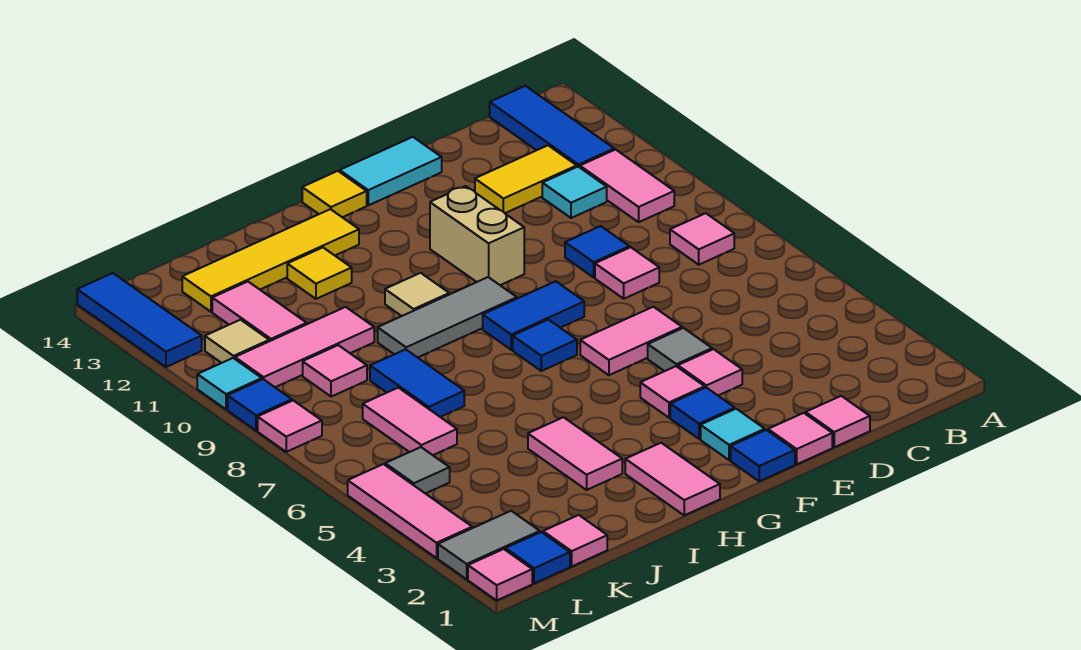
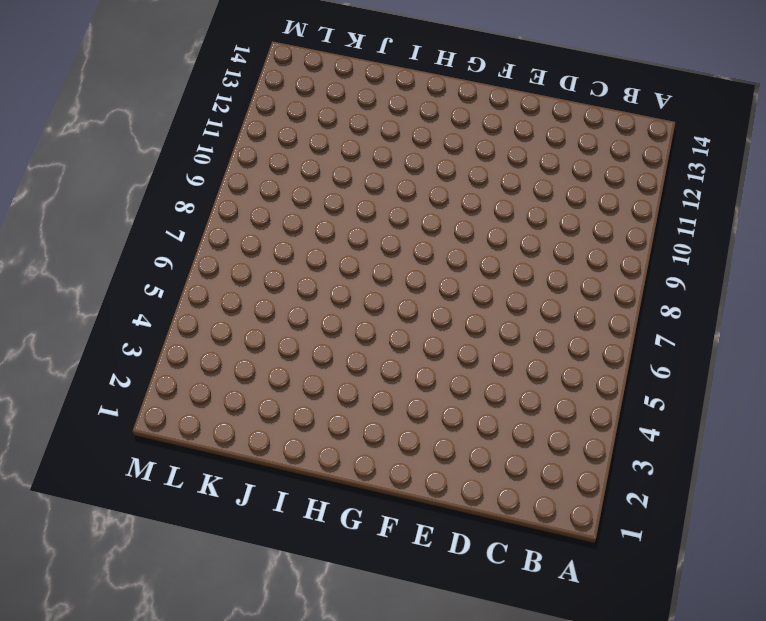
none -> pink 1x1 tile [670,213,734,265]
none -> pink 1x2 tile [580,150,674,222]
none -> blue 1x3 tile [490,86,614,167]
none -> cyan 1x1 tile [542,167,607,218]

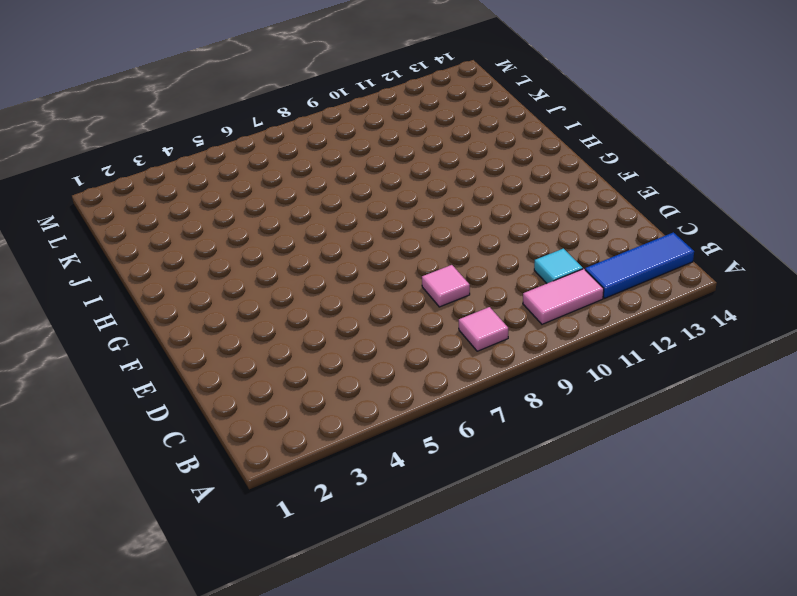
none -> yellow 1x2 tile [475,145,577,213]
none -> pink 1x1 tile [806,396,870,447]
none -> blue 1x1 tile [565,226,629,277]
none -> pink 1x1 tile [768,413,832,464]

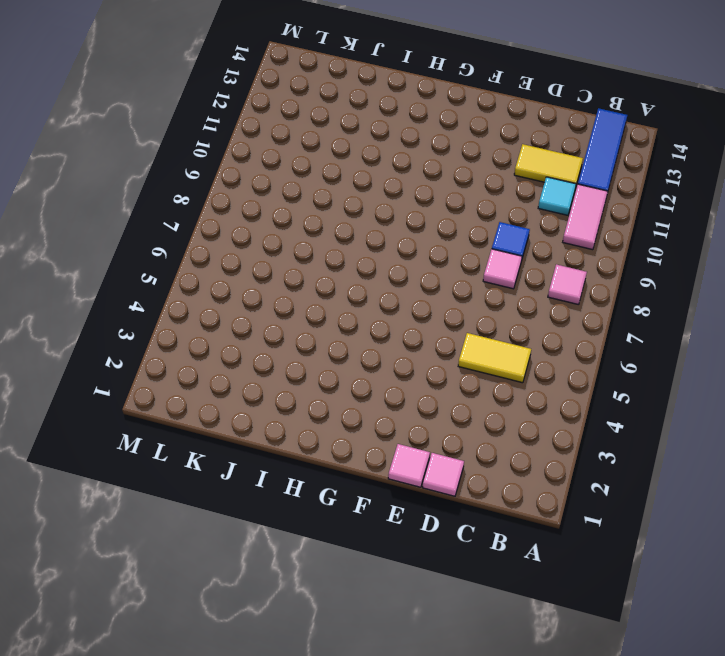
yellow 1x2 tile [458,333,531,383] -> none
none -> pink 1x1 tile [678,349,742,395]
none -> grey 1x1 tile [648,328,712,371]
none -> pink 1x2 tile [580,307,682,375]
none -> cyan 1x2 tile [340,137,442,205]

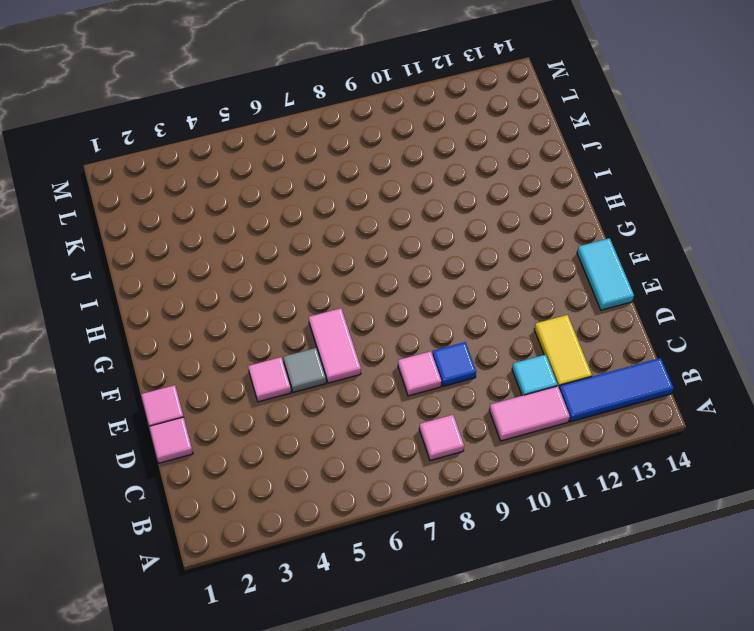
none -> blue 1x1 tile [731,430,795,481]
none -> cyan 1x1 tile [701,409,765,460]
none -> blue 1x1 tile [670,388,735,439]
none -> pink 1x1 tile [640,366,705,418]

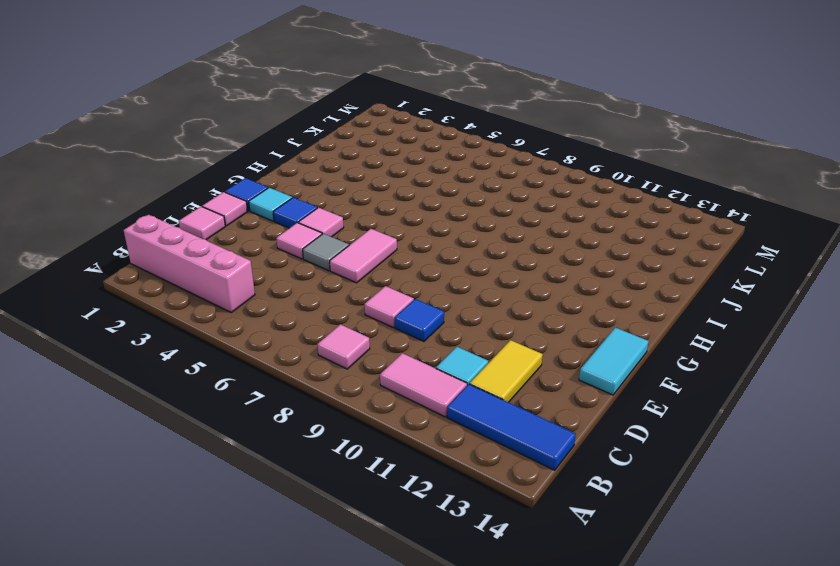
pink 1x4 brick [124,215,255,312] -> none
none -> blue 1x2 tile [483,281,584,350]
none -> tan 1x2 brick [430,186,524,285]
none -> blue 1x1 tile [513,320,577,371]
none -> grey 1x3 tile [378,277,517,358]

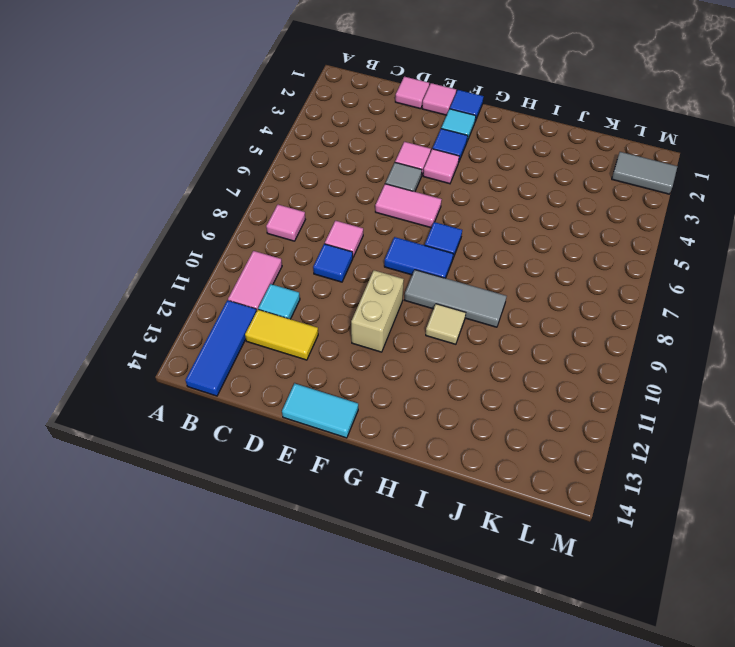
none -> yellow 1x1 tile [302,171,367,217]
none -> pink 1x2 tile [625,443,720,515]
none -> yellow 1x4 tile [182,209,359,312]
none -> pink 1x2 tile [528,417,622,490]

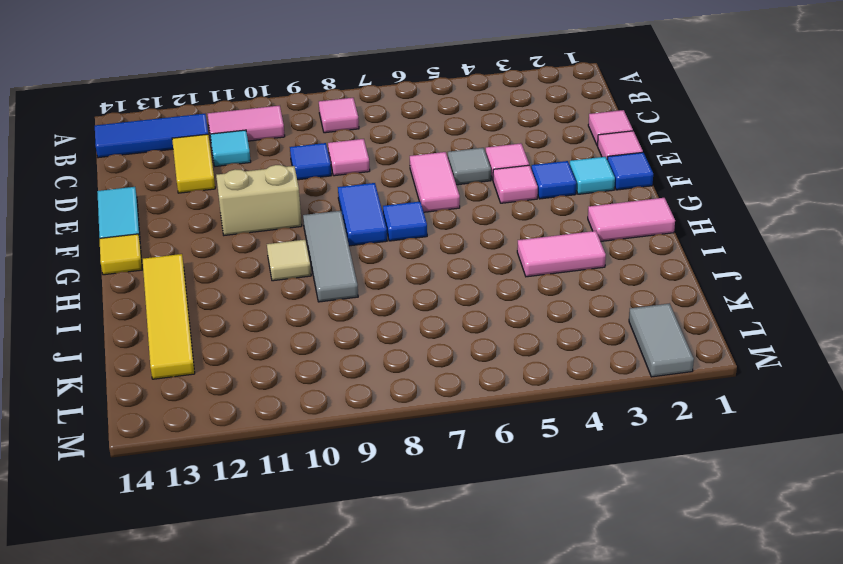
none -> yellow 1x1 tile [287,248,352,299]
none -> blue 1x2 tile [370,349,464,417]
none -> pink 1x3 tile [235,307,374,387]
none -> pink 1x1 tile [543,515,607,566]

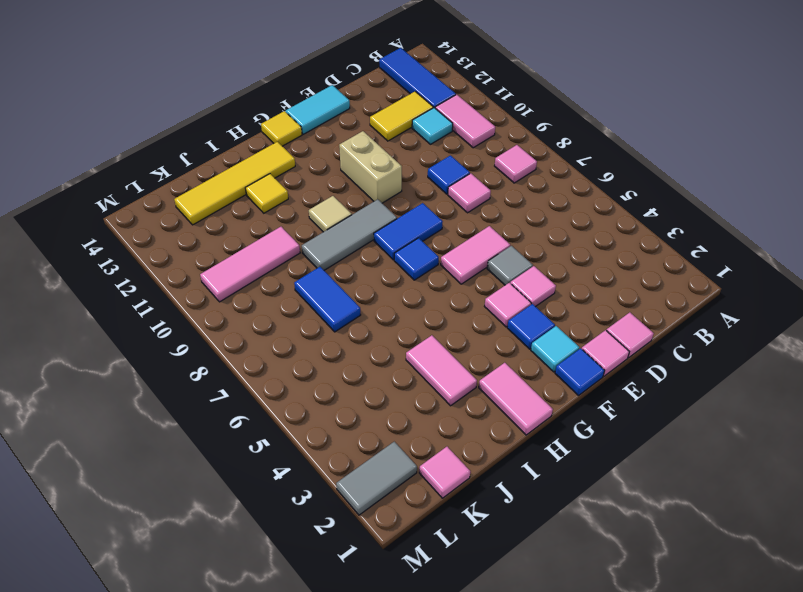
none -> pink 1x2 tile [363,388,457,455]
none -> pink 1x1 tile [303,345,367,397]
none -> pink 1x2 tile [212,282,307,341]
none -> blue 1x1 tile [506,532,570,584]

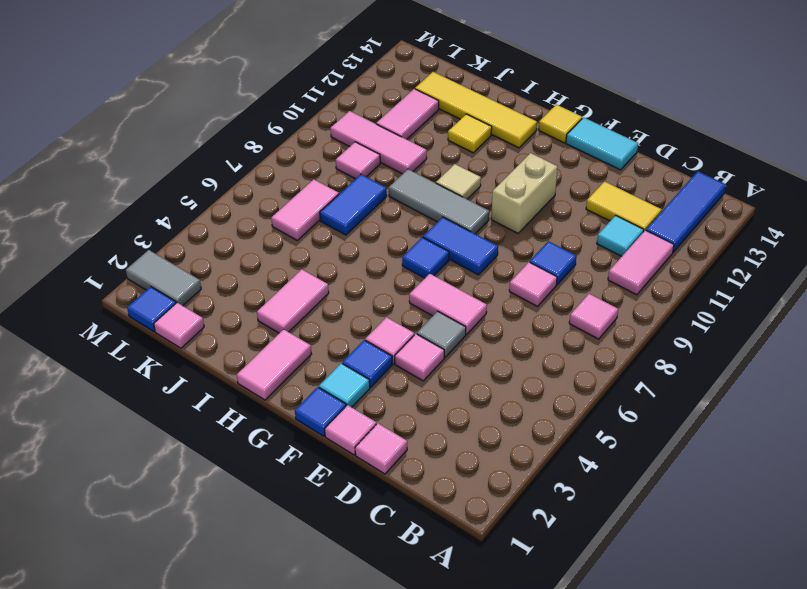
none -> grey 1x1 tile [385,447,450,494]
none -> tan 1x1 tile [205,320,269,363]
none -> pink 1x1 tile [468,549,532,600]
none -> pink 1x3 tile [348,464,472,558]

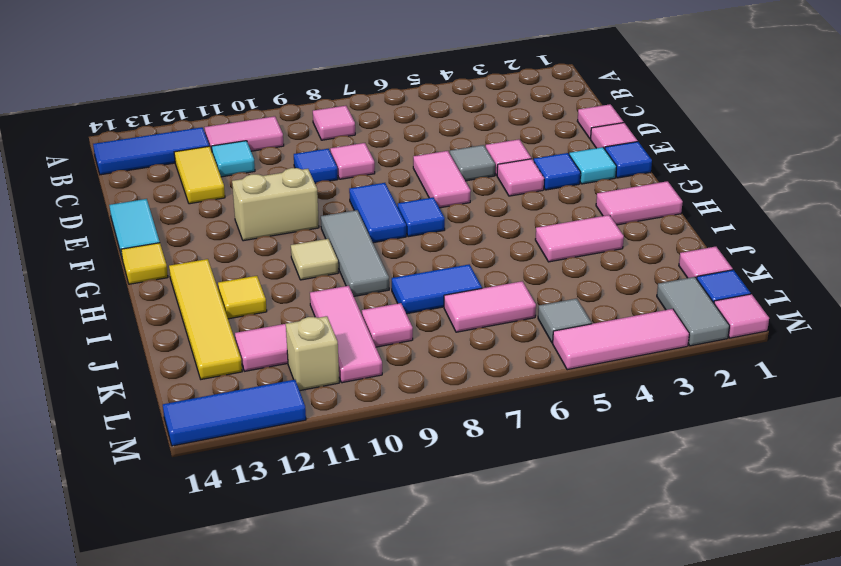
tan 1x1 brick [286,316,339,391] -> tan 1x1 tile [205,320,269,363]
none -> pink 1x1 tile [258,400,322,452]
none -> blue 1x1 tile [228,379,292,431]
none -> cyan 1x1 tile [197,358,262,409]

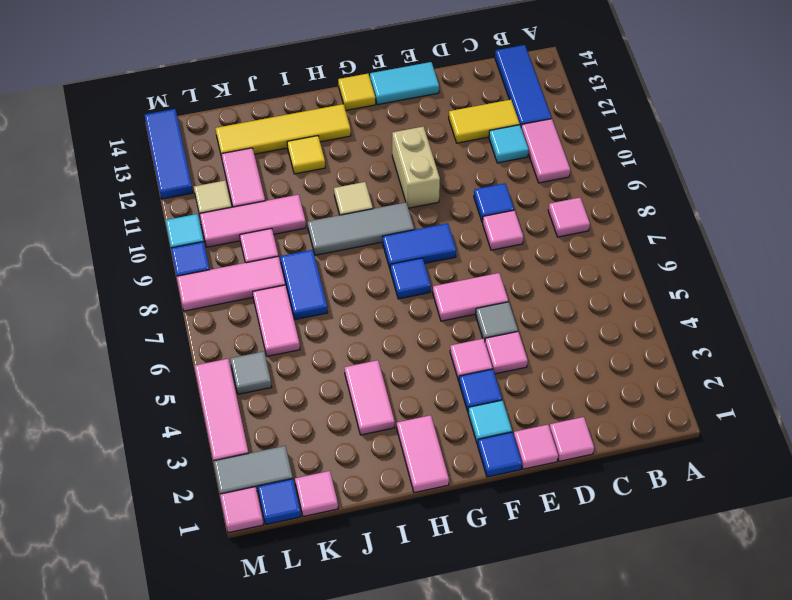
pink 1x3 tile [177,256,285,311] -> pink 1x1 tile [258,400,322,452]

